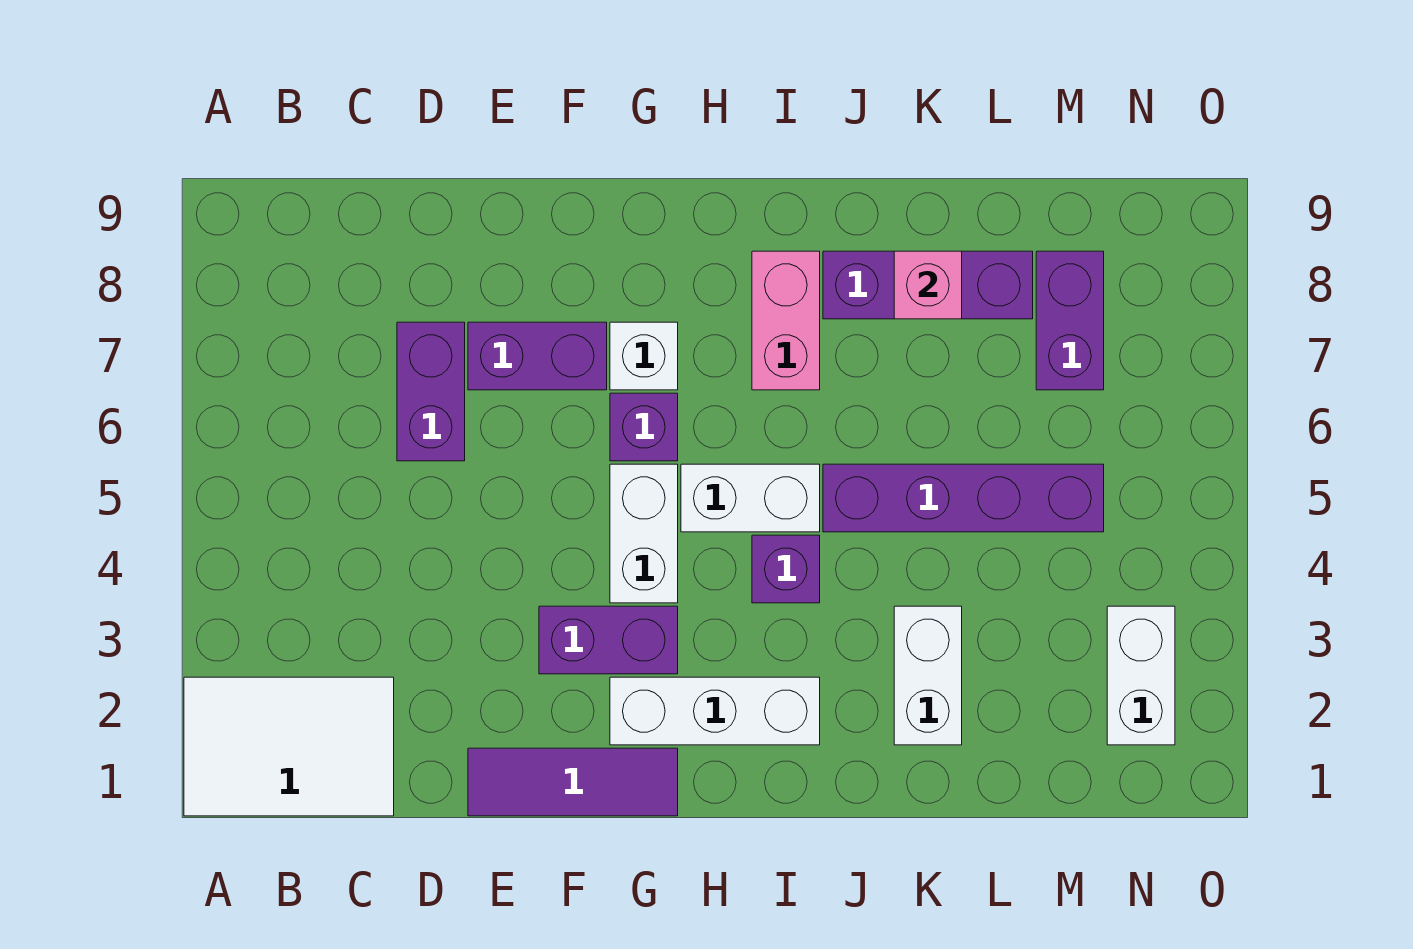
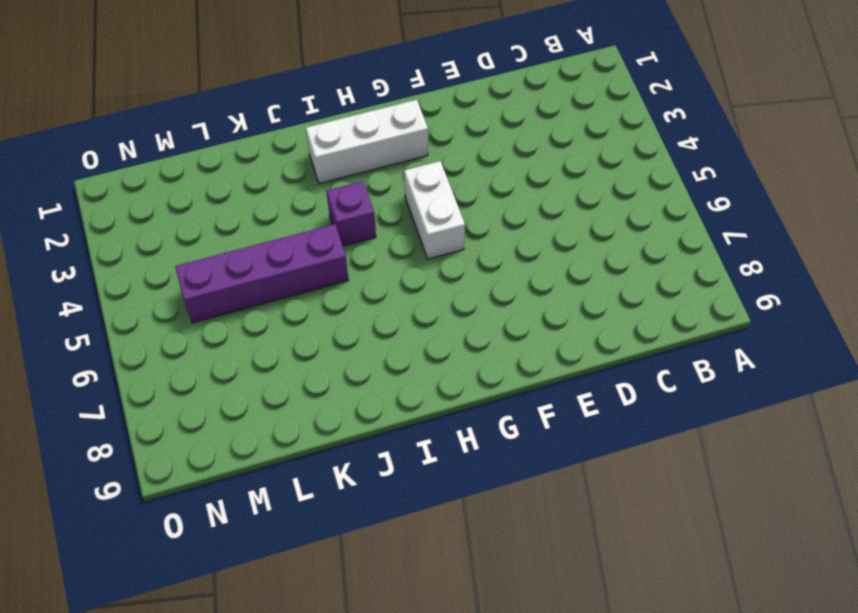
none -> white 2x3 tile [184,677,394,816]
none -> purple 1x2 brick [397,322,465,461]
none -> purple 1x3 tile [468,748,678,816]

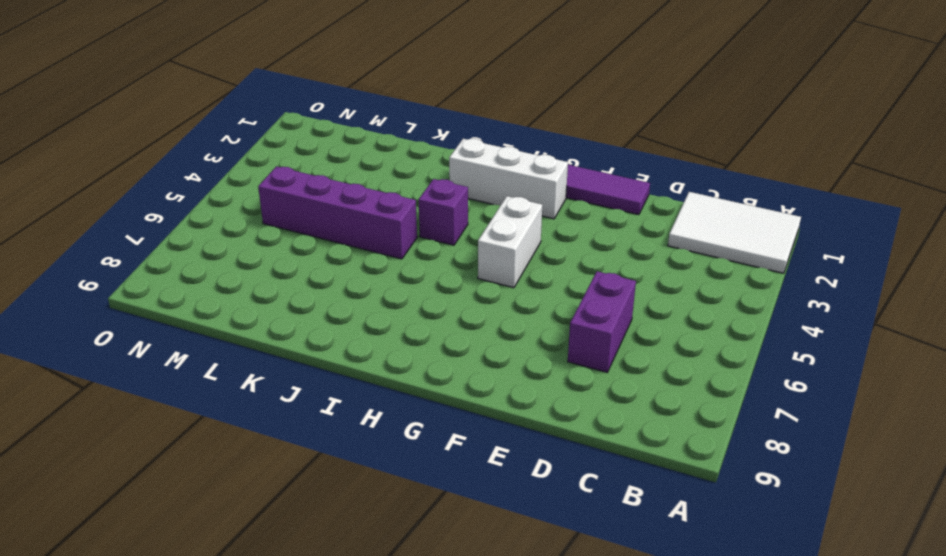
none -> purple 1x2 brick [468,322,607,390]
none -> purple 1x2 brick [539,606,678,674]
none -> purple 1x1 brick [610,393,678,461]

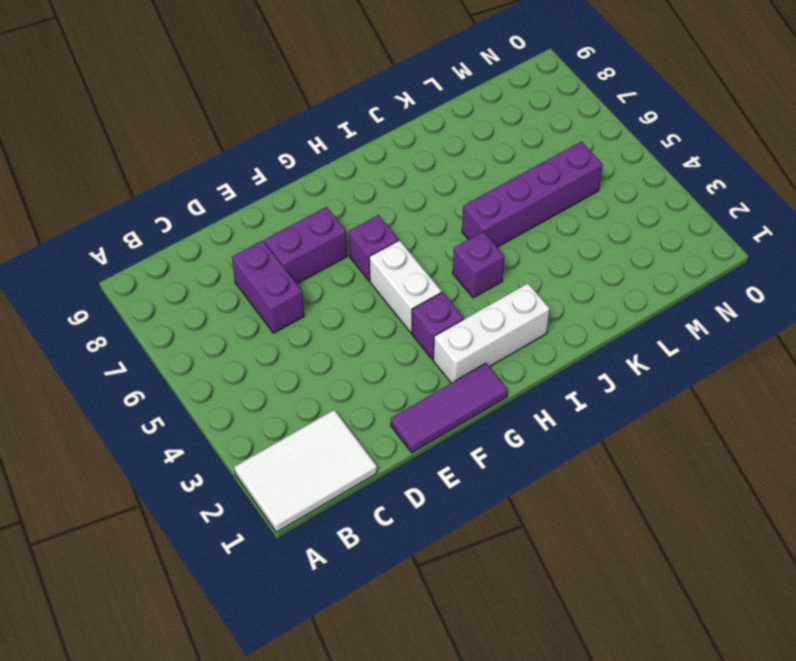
purple 1x1 brick [412,292,464,360] -> purple 1x2 brick [539,606,678,674]
none -> white 1x1 brick [610,322,678,390]
none -> white 1x2 brick [681,464,820,532]
none -> pink 1x2 brick [752,251,820,390]

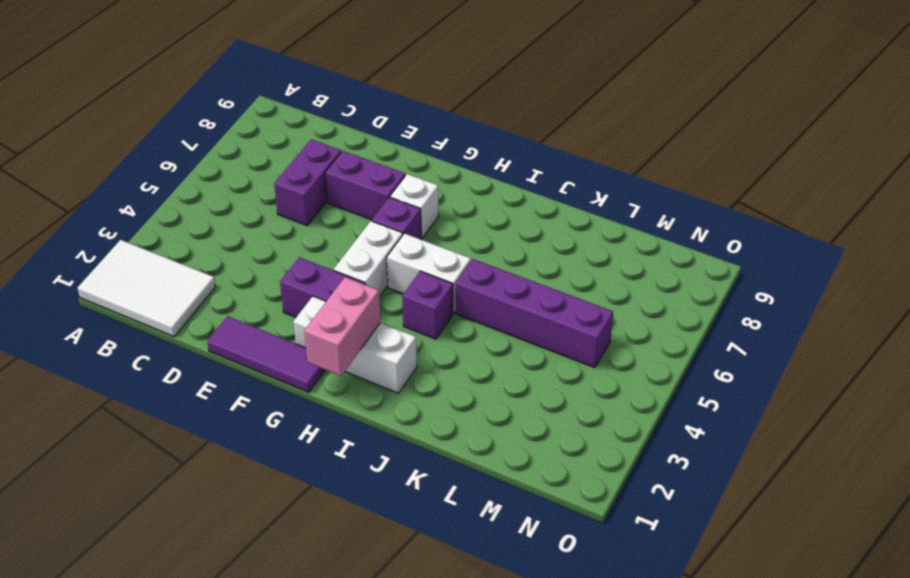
pink 1x2 brick [304,277,380,376] -> pink 1x2 brick moved to [752,251,820,390]
none -> purple 1x3 brick [823,251,1033,319]
none -> white 1x2 brick [894,606,962,745]
none -> purple 1x2 brick [1036,251,1104,390]

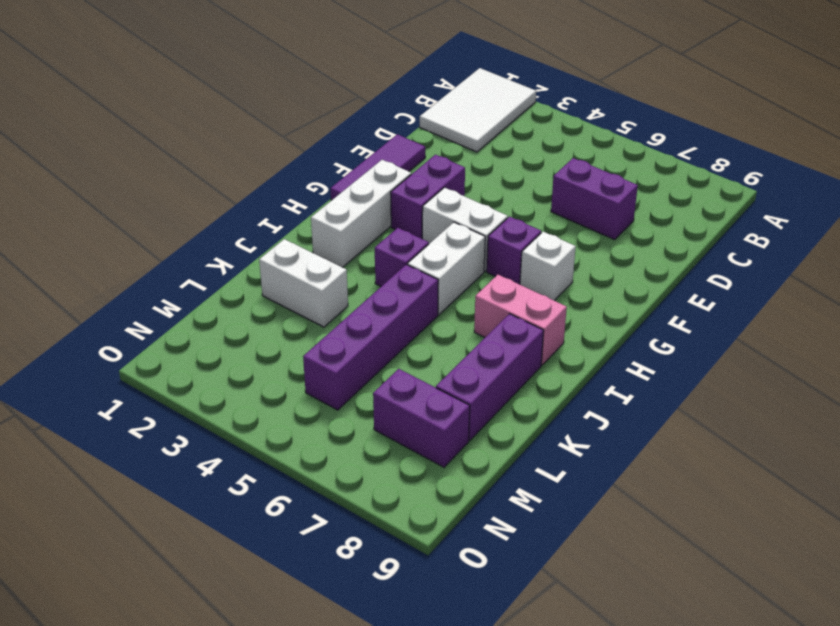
none -> purple 1x2 brick [468,322,607,390]
none -> white 1x2 brick [1107,606,1175,745]
none -> pink 1x1 brick [894,251,962,319]

